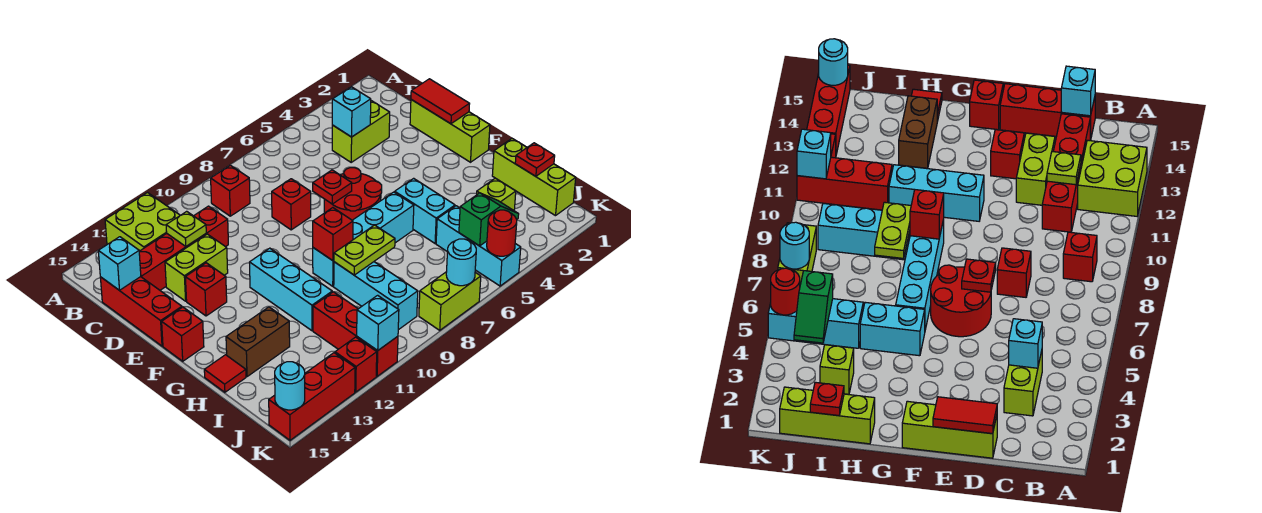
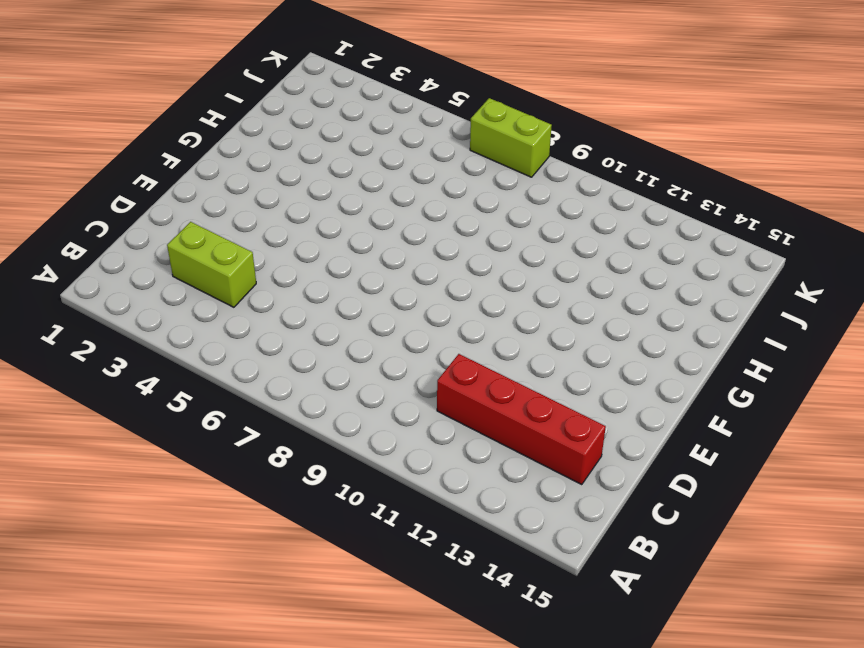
none -> lime 2x2 brick [105,193,180,251]
none -> red 1x1 brick [211,165,250,216]
none -> red 1x3 brick [100,277,182,346]
none -> lime 1x3 brick [410,100,490,162]

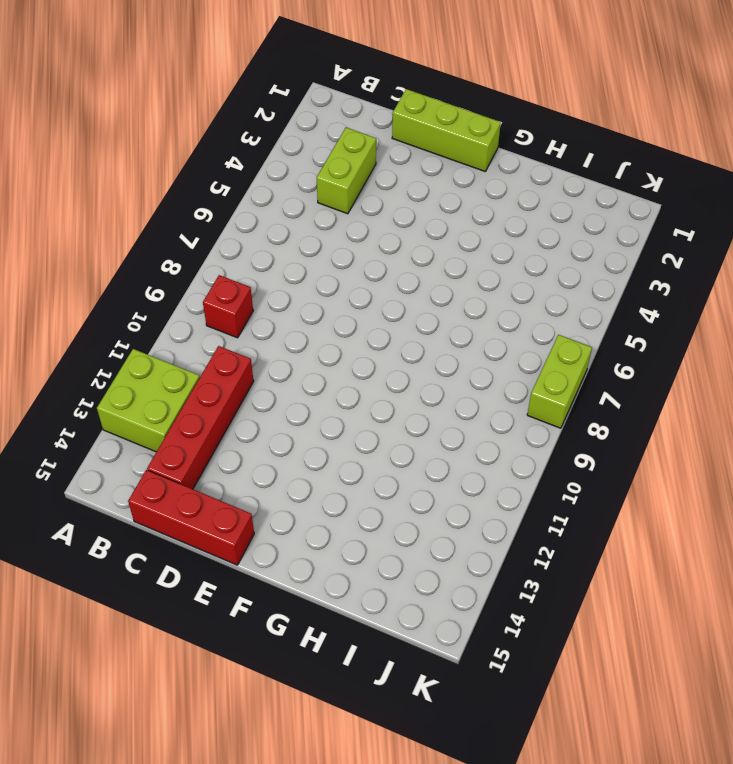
none -> red 1x1 brick [272,179,311,230]
none -> lime 1x2 brick [165,234,228,301]
none -> red 2x2 round brick [324,168,382,220]
none -> red 1x1 brick [185,263,227,316]

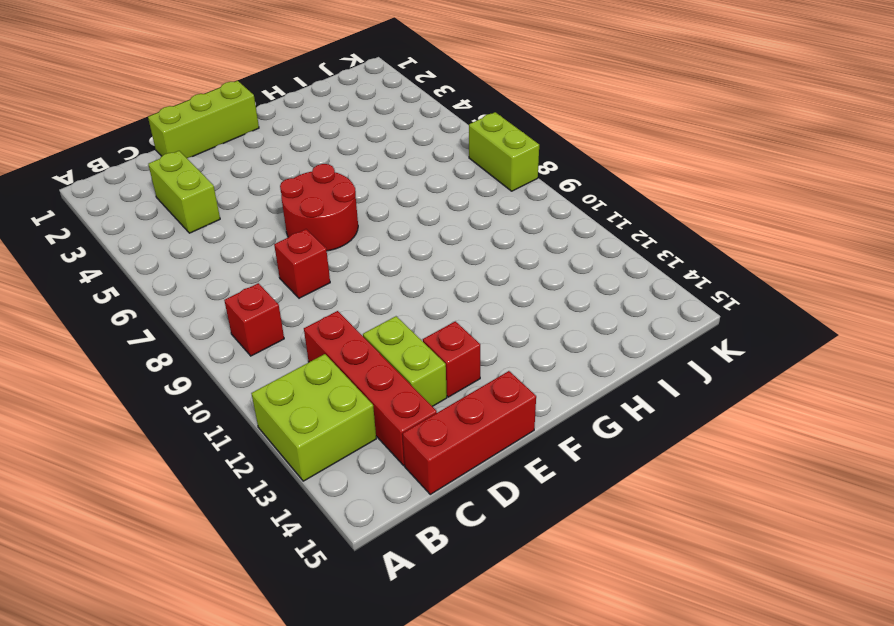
none -> cyan 1x3 brick [250,248,332,331]
none -> red 1x1 brick [162,307,204,361]
none -> cyan 1x2 brick [395,178,455,243]
none -> cyan 1x4 brick [313,192,414,286]

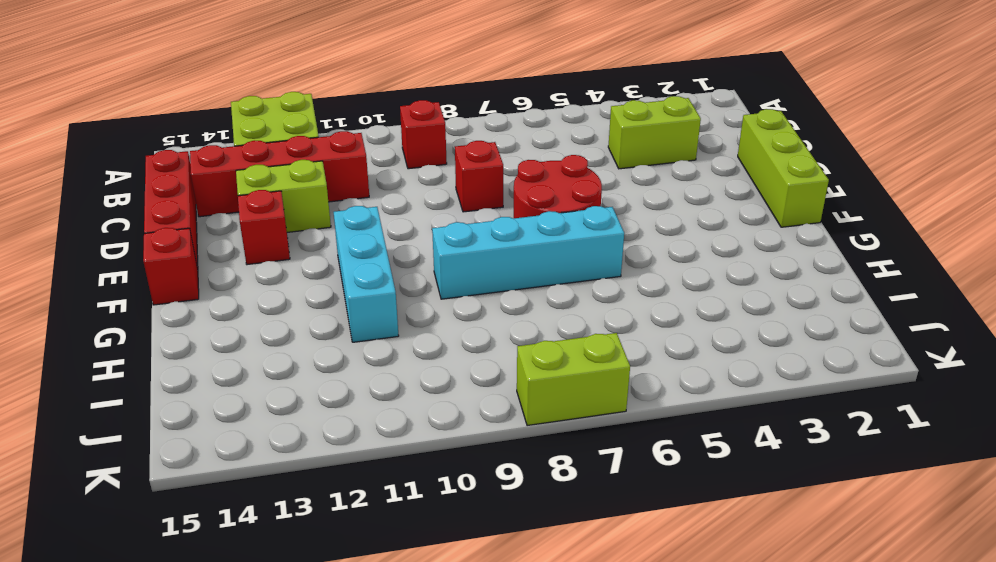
none -> cyan 1x2 brick [395,178,455,243]
none -> lime 1x3 brick [492,139,576,216]
none -> cyan 1x3 brick [334,262,418,330]
none -> brown 1x2 brick [226,307,290,377]

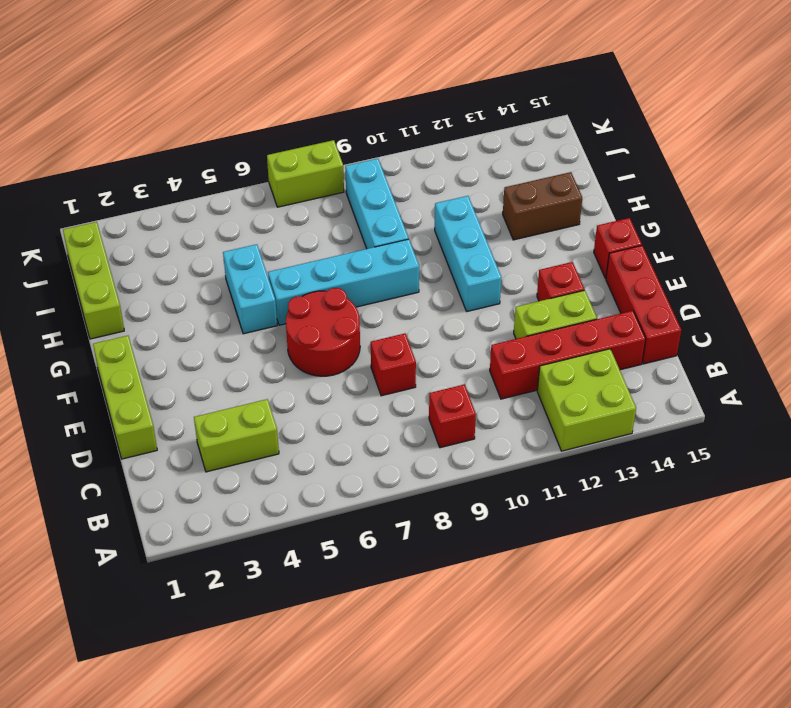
none -> red 1x1 tile [204,355,246,392]
none -> lime 1x1 brick [477,178,516,210]
none -> cyan 1x3 brick [436,206,521,286]
none -> red 1x3 brick [313,292,398,376]

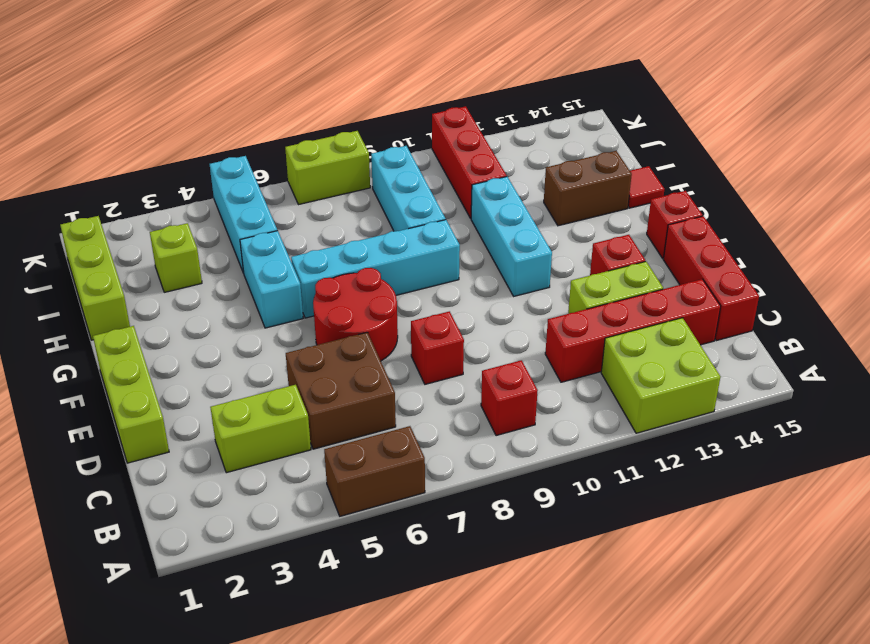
brown 1x2 brick [324,426,425,516] -> none
brown 2x2 brick [286,332,396,449] -> none
none -> red 1x1 brick [335,337,377,392]
none -> red 1x3 brick [269,353,355,440]
none -> cyan 1x1 brick [332,87,371,137]
none -> lime 1x1 plate [166,211,206,246]

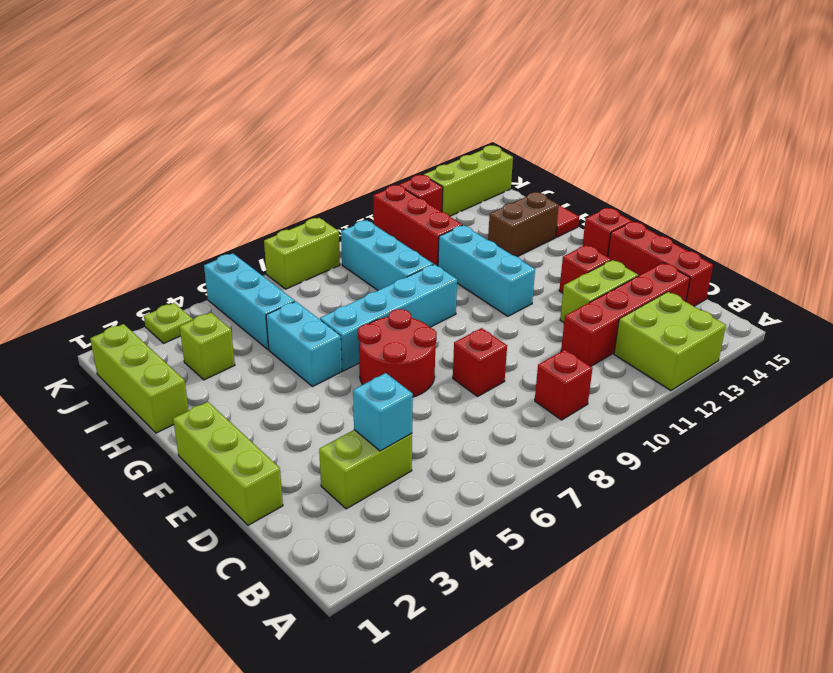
lime 1x1 plate [144,303,193,343] -> lime 1x1 plate moved to [166,211,206,246]
lime 1x3 brick [424,145,513,216] -> red 1x3 brick [269,353,355,440]
none -> cyan 1x1 brick [98,237,141,290]
none -> red 1x2 tile [411,79,469,124]
none -> red 1x1 plate [313,170,352,204]
none -> red 1x1 brick [313,208,353,261]

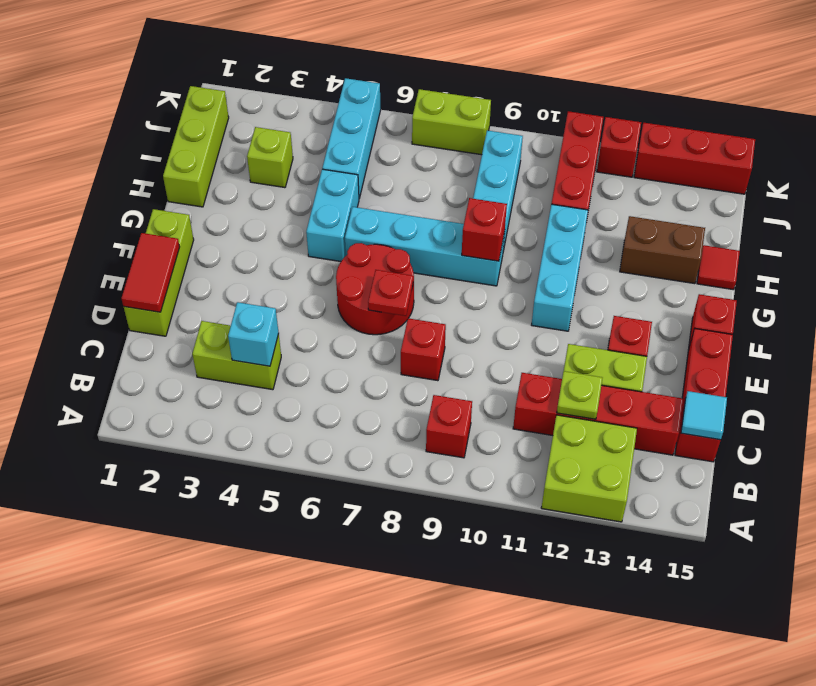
cyan 1x1 tile [681,391,727,440] -> cyan 1x1 brick [98,237,141,290]
none -> lime 1x2 plate [334,225,395,275]
none -> red 1x1 plate [515,143,555,176]
none -> green 1x2 slope [459,193,519,246]
none -> red 1x1 round brick [487,210,517,256]

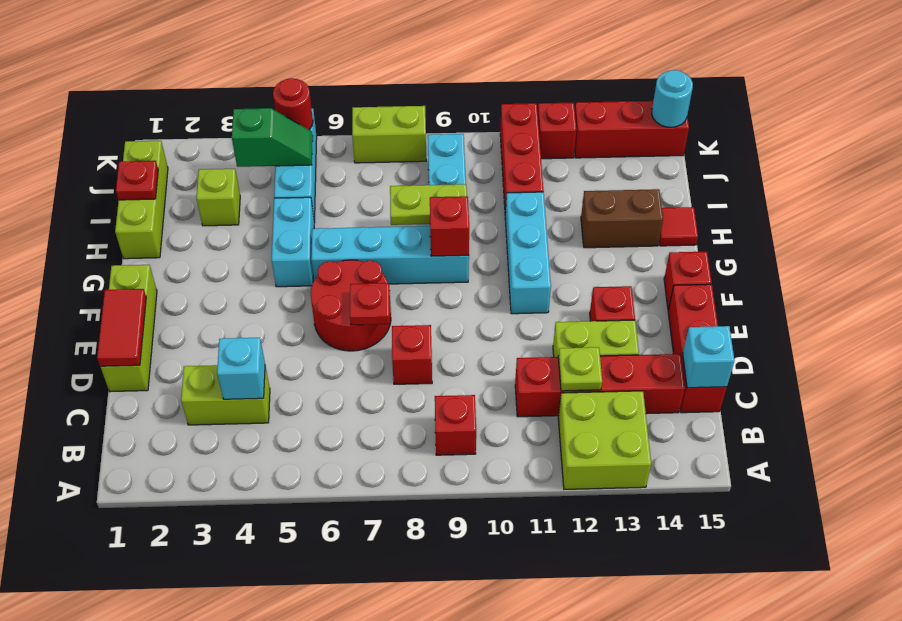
green 1x2 slope [232,108,313,167] -> green 1x2 slope turned to [459,193,519,246]
none -> cyan 1x1 round brick [446,239,476,286]
none -> cyan 1x1 brick [357,295,399,350]

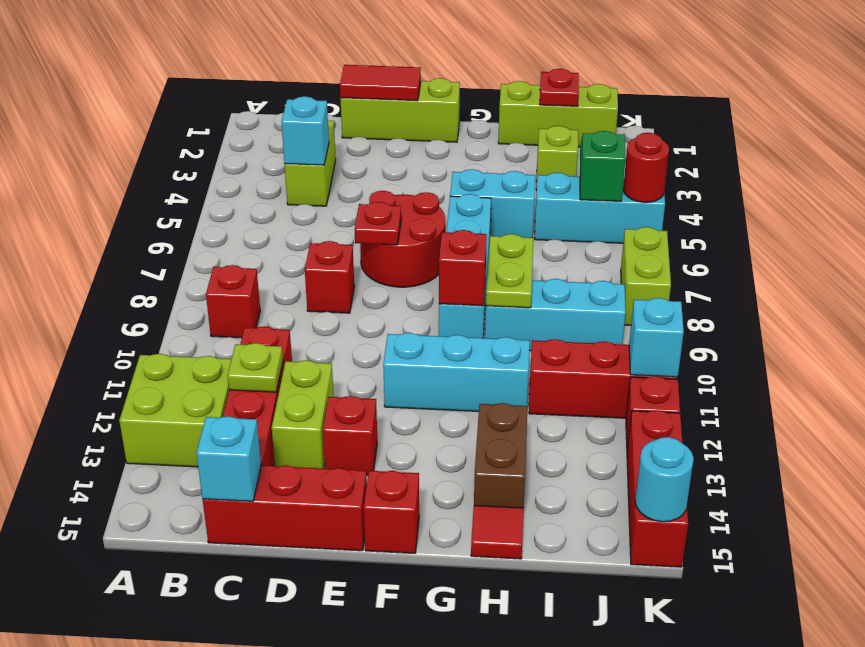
none -> cyan 1x1 round brick [446,239,476,286]

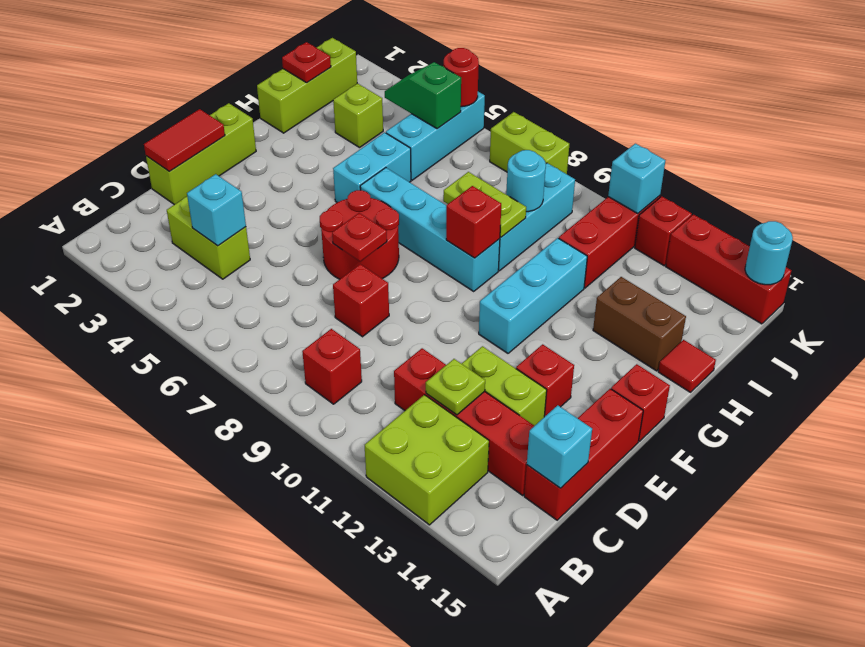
cyan 1x1 round brick [506,150,546,212] -> cyan 1x1 round brick moved to [446,239,476,286]

